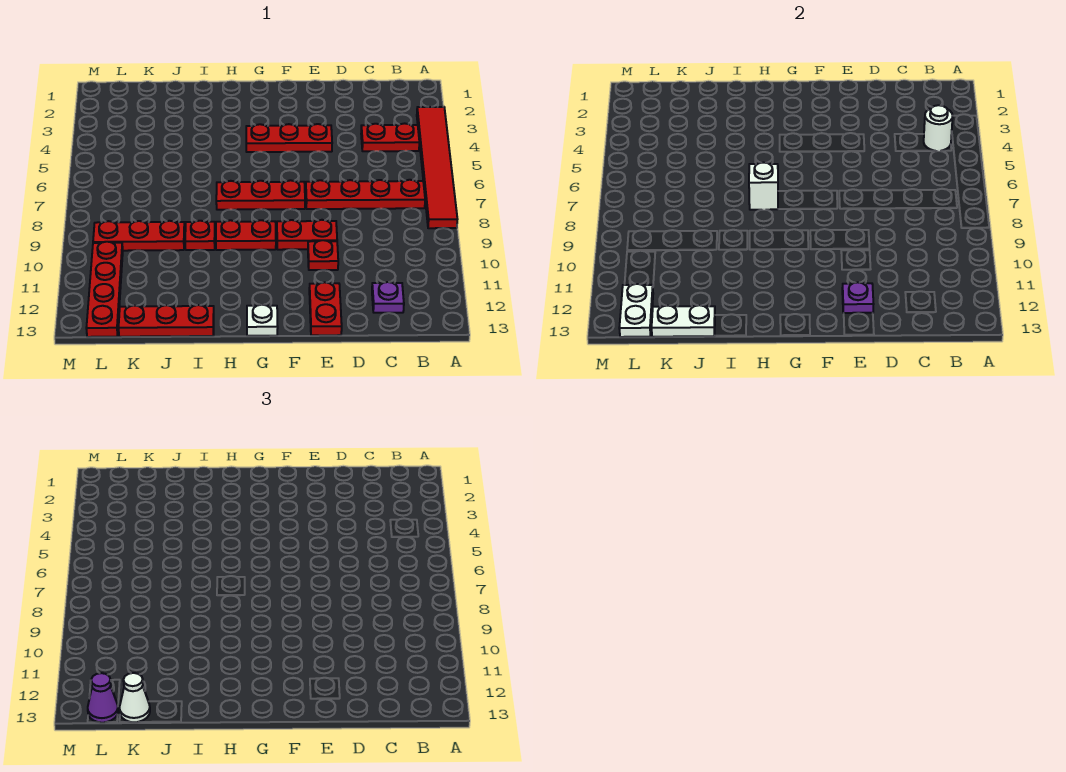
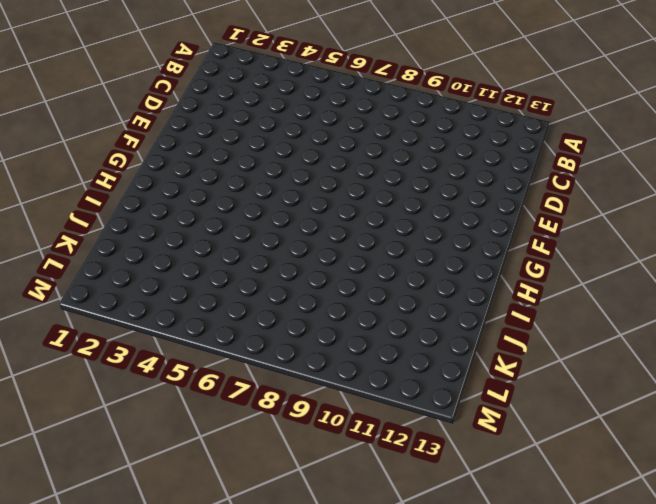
none -> red 1x6 tile [417,107,457,228]
none -> red 1x2 plate [361,123,419,151]
none -> red 1x4 plate [306,180,425,209]

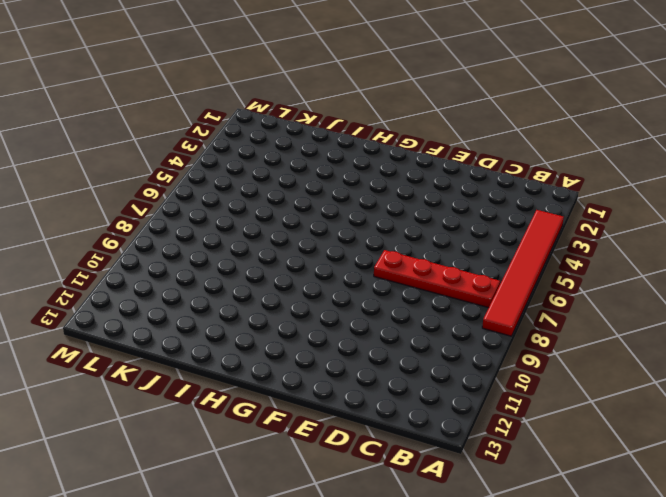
none -> red 1x2 plate [361,123,419,151]
none -> purple 1x1 plate [372,282,404,313]
none -> red 1x3 plate [246,124,332,152]

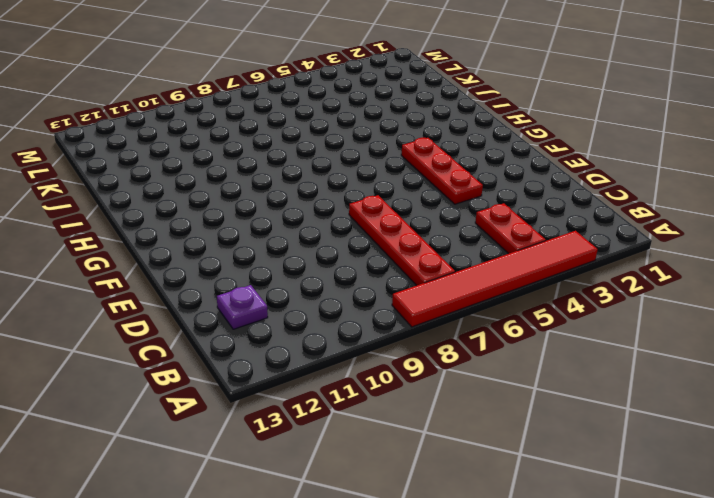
none -> red 1x2 plate [277,220,337,250]
none -> red 1x1 plate [308,240,338,270]
none -> red 1x2 plate [309,282,342,335]

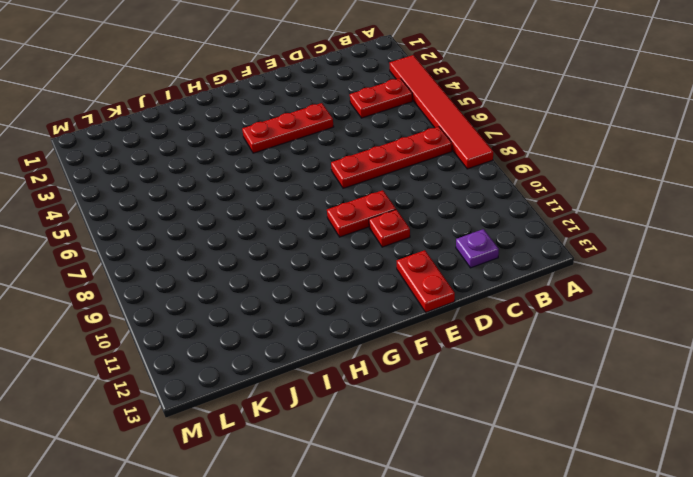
none -> red 1x3 plate [216,180,305,210]
none -> red 1x2 plate [216,220,276,250]
none -> white 1x1 plate [247,305,278,336]

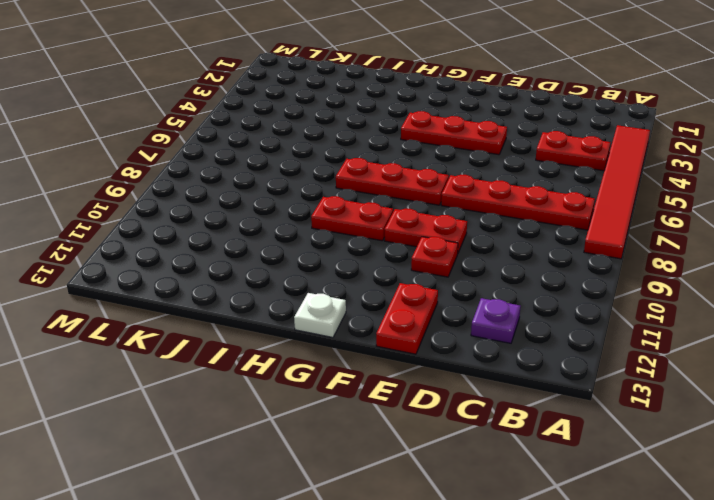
none -> red 1x1 plate [185,221,215,250]
none -> red 1x3 plate [119,305,214,337]
none -> red 1x3 plate [93,221,185,251]

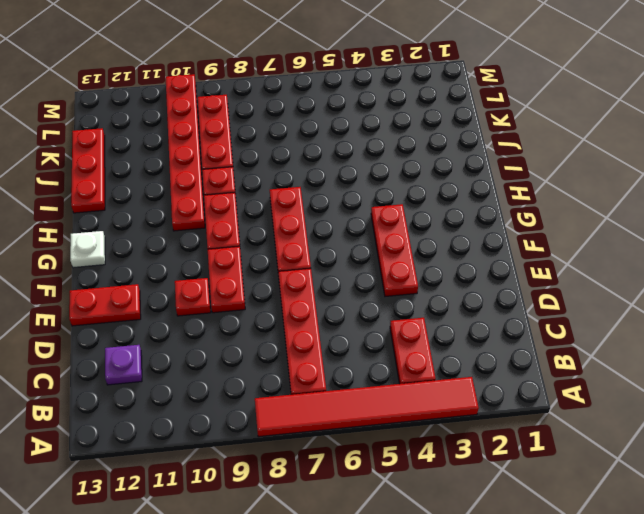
red 1x6 plate [166,74,205,231] -> red 1x4 plate [86,242,123,337]
none -> white 1x1 round brick [924,105,953,151]
none -> purple 1x1 plate [842,282,874,313]
none -> white 1x1 brick [749,163,778,210]

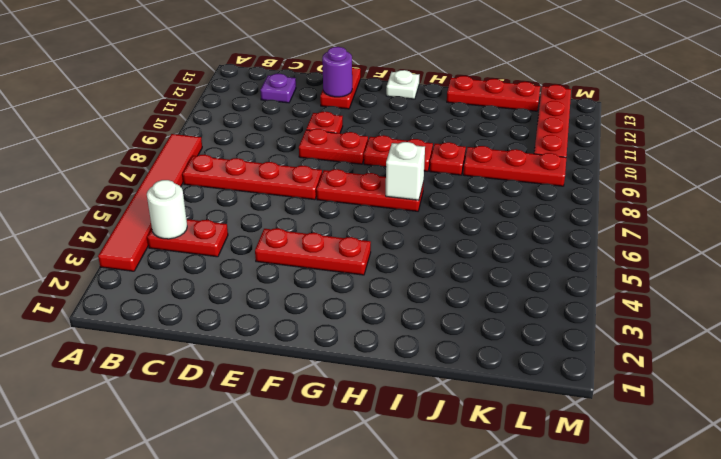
purple 1x1 round brick [322,47,352,97] -> purple 1x1 plate [842,282,874,313]
none -> white 1x2 plate [652,305,715,337]
none -> white 1x2 plate [619,284,653,337]
none -> white 1x1 cone [119,673,150,723]

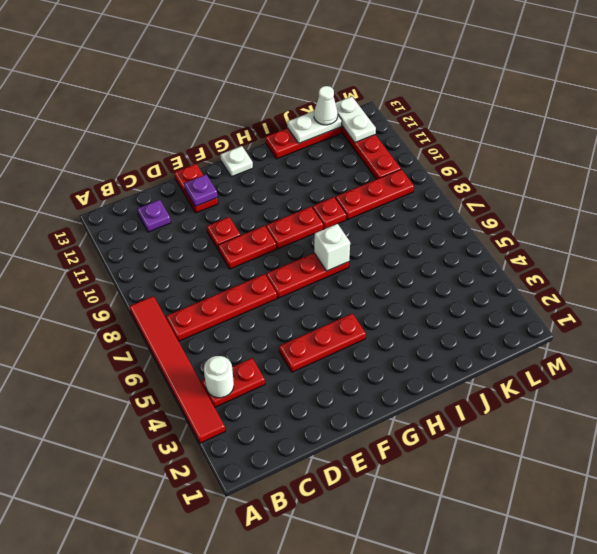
none -> purple 1x1 cone [88,673,118,723]

